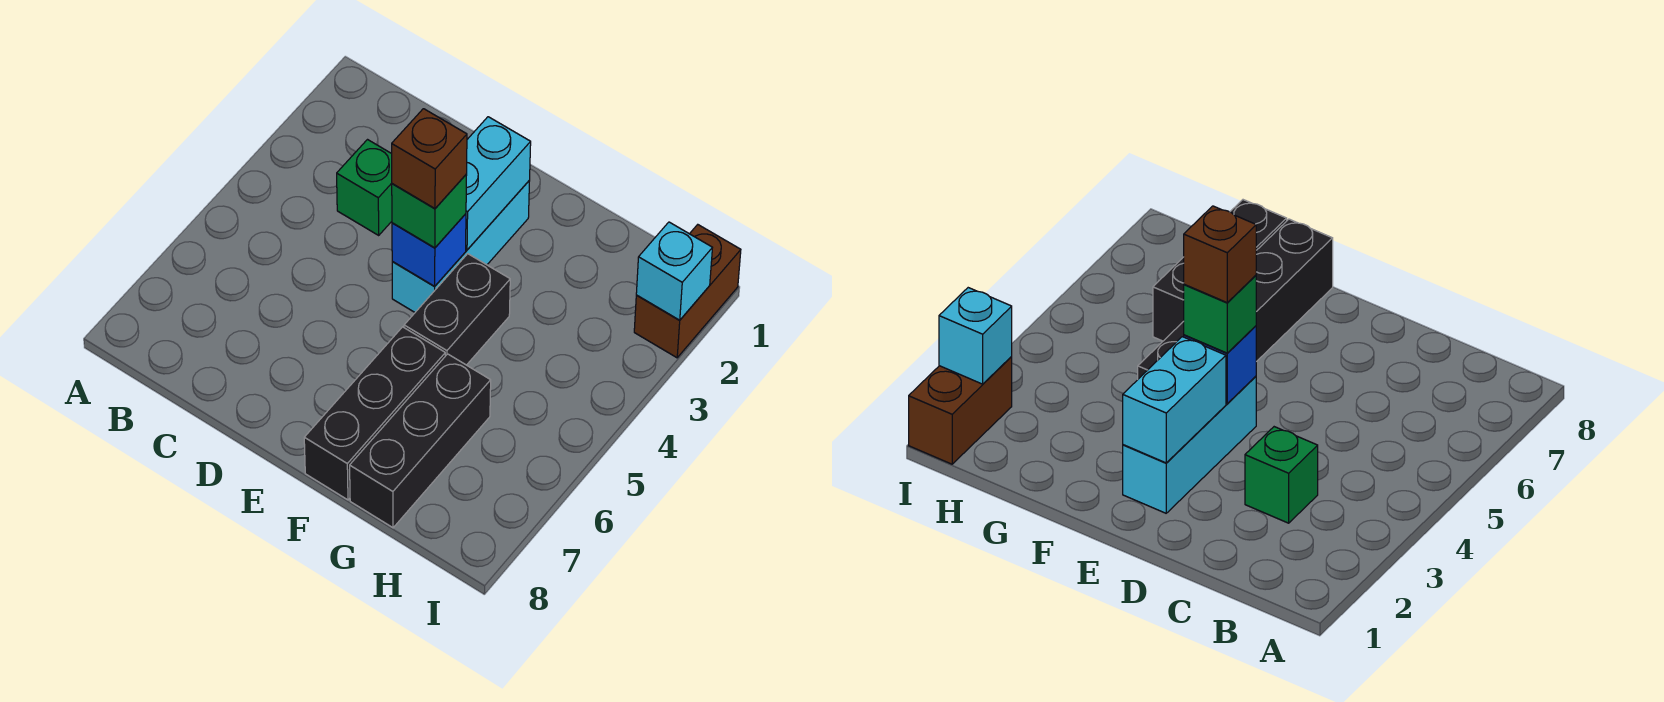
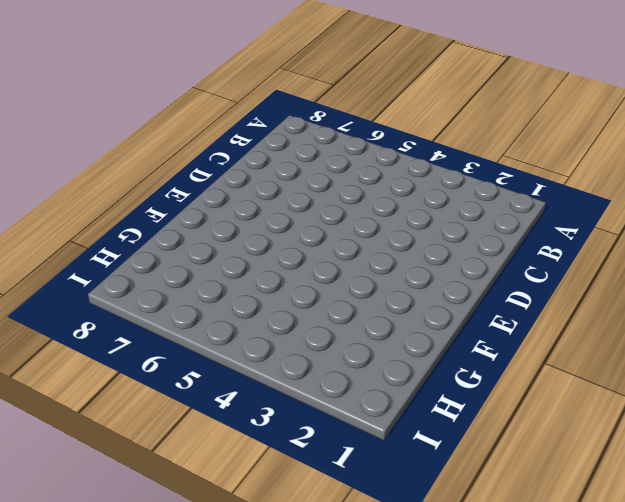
none -> green 1x1 brick [337,140,392,235]
none -> cyan 1x3 brick [392,181,529,312]

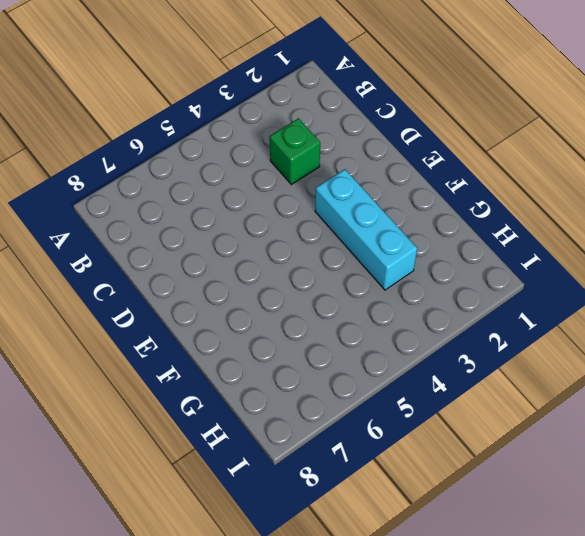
cyan 1x3 brick [315,169,417,290] -> cyan 1x3 brick turned to [392,181,529,312]
none -> black 1x2 brick [404,254,510,365]
none -> black 1x3 brick [304,327,445,500]

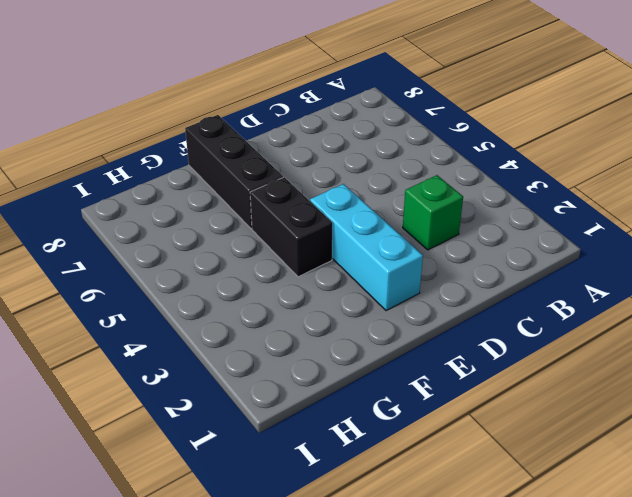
none -> black 1x3 brick [350,354,491,528]
none -> brown 1x2 brick [634,225,741,358]

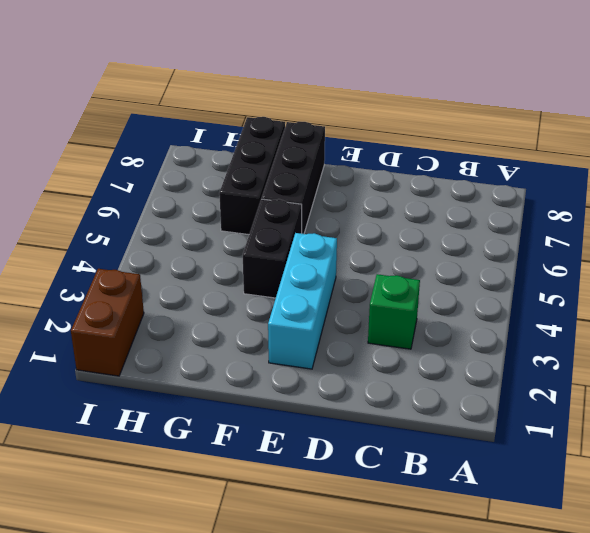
none -> cyan 1x2 brick [466,117,531,250]
none -> blue 1x1 brick [392,214,466,286]

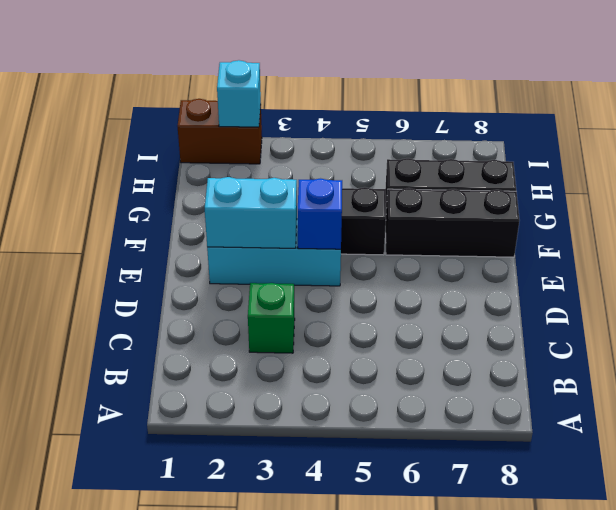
none -> green 1x1 brick [392,174,467,248]
none -> brown 1x1 brick [392,109,467,208]

